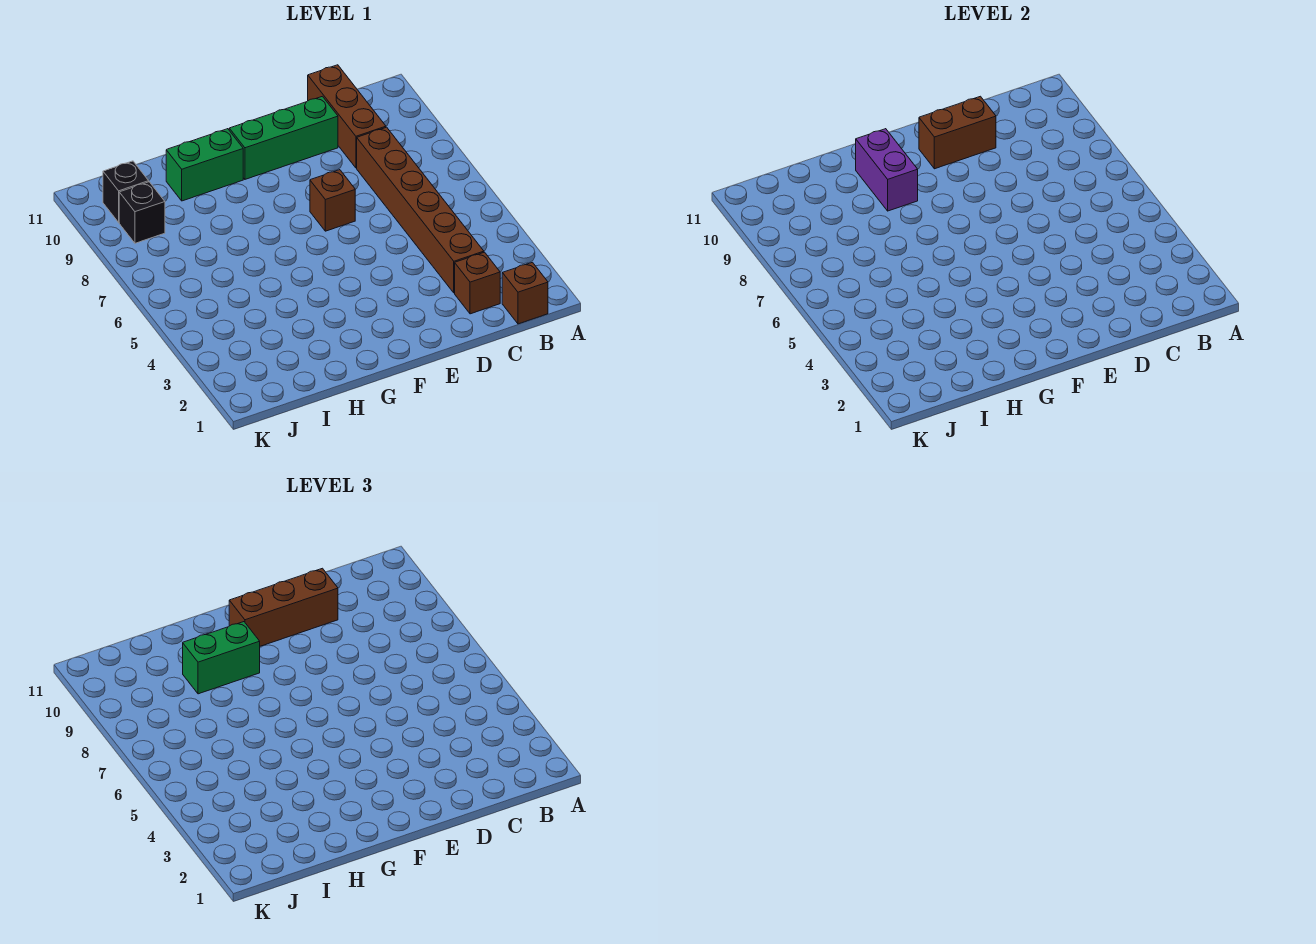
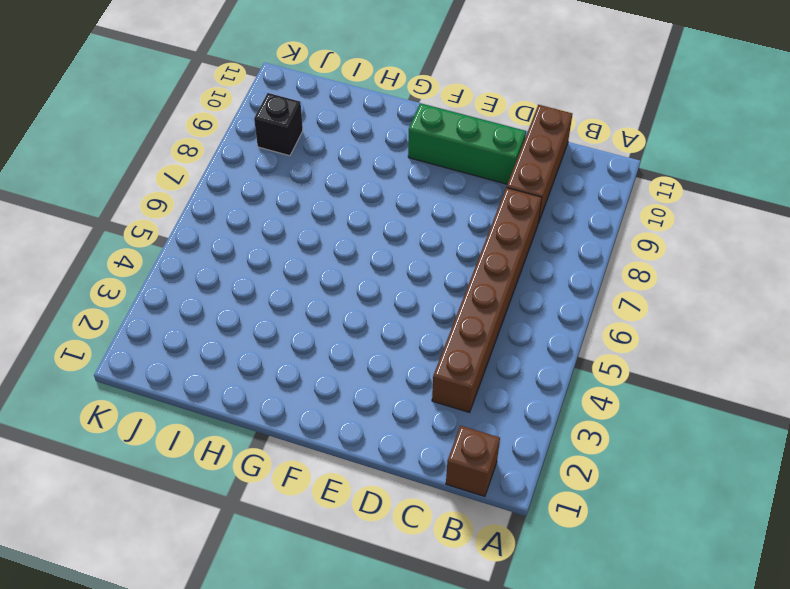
none -> brown 1x1 brick [455,252,500,314]
none -> brown 1x1 brick [310,170,355,231]
none -> green 1x2 brick [166,129,243,201]

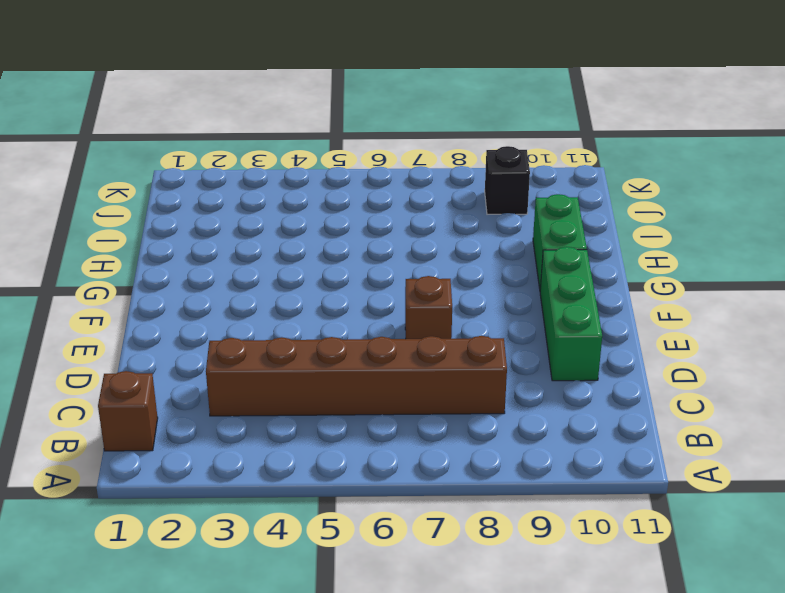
none -> brown 1x1 brick [455,252,500,314]
none -> brown 1x3 brick [308,65,386,168]
none -> black 1x1 brick [103,161,149,222]

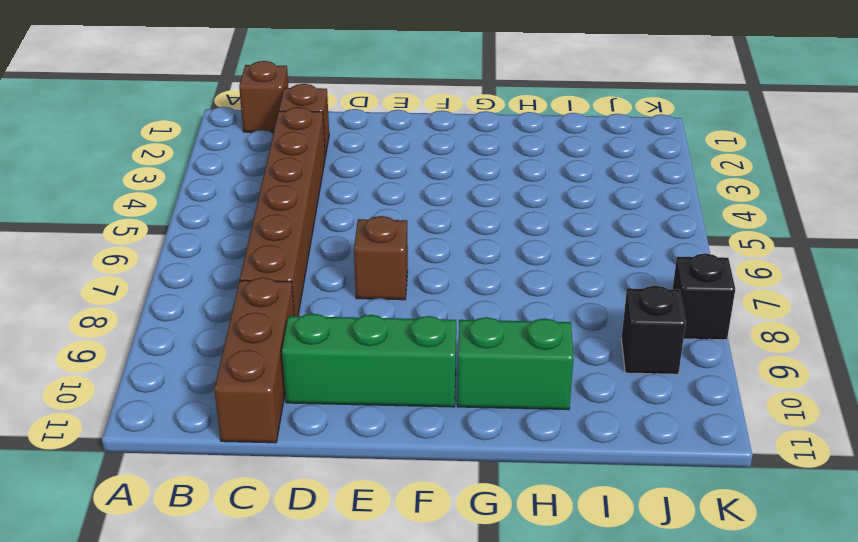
black 1x1 brick [673,254,735,340] -> black 1x1 brick moved to [103,161,149,222]
none -> brown 1x2 brick [919,96,996,169]
none -> purple 1x2 brick [856,129,918,211]
none -> brown 1x3 brick [229,568,338,646]

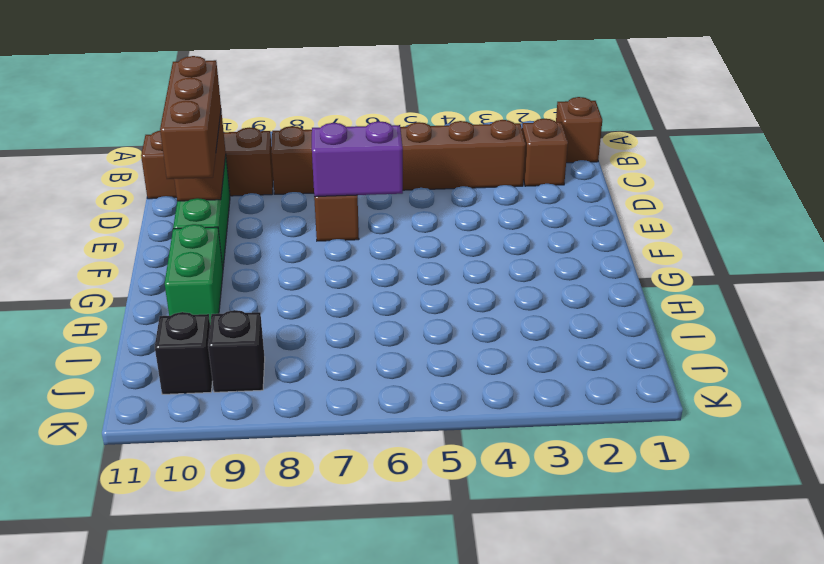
purple 1x2 brick [312,121,403,197] -> purple 1x2 brick moved to [856,129,918,211]
none -> green 1x2 brick [183,622,260,694]

